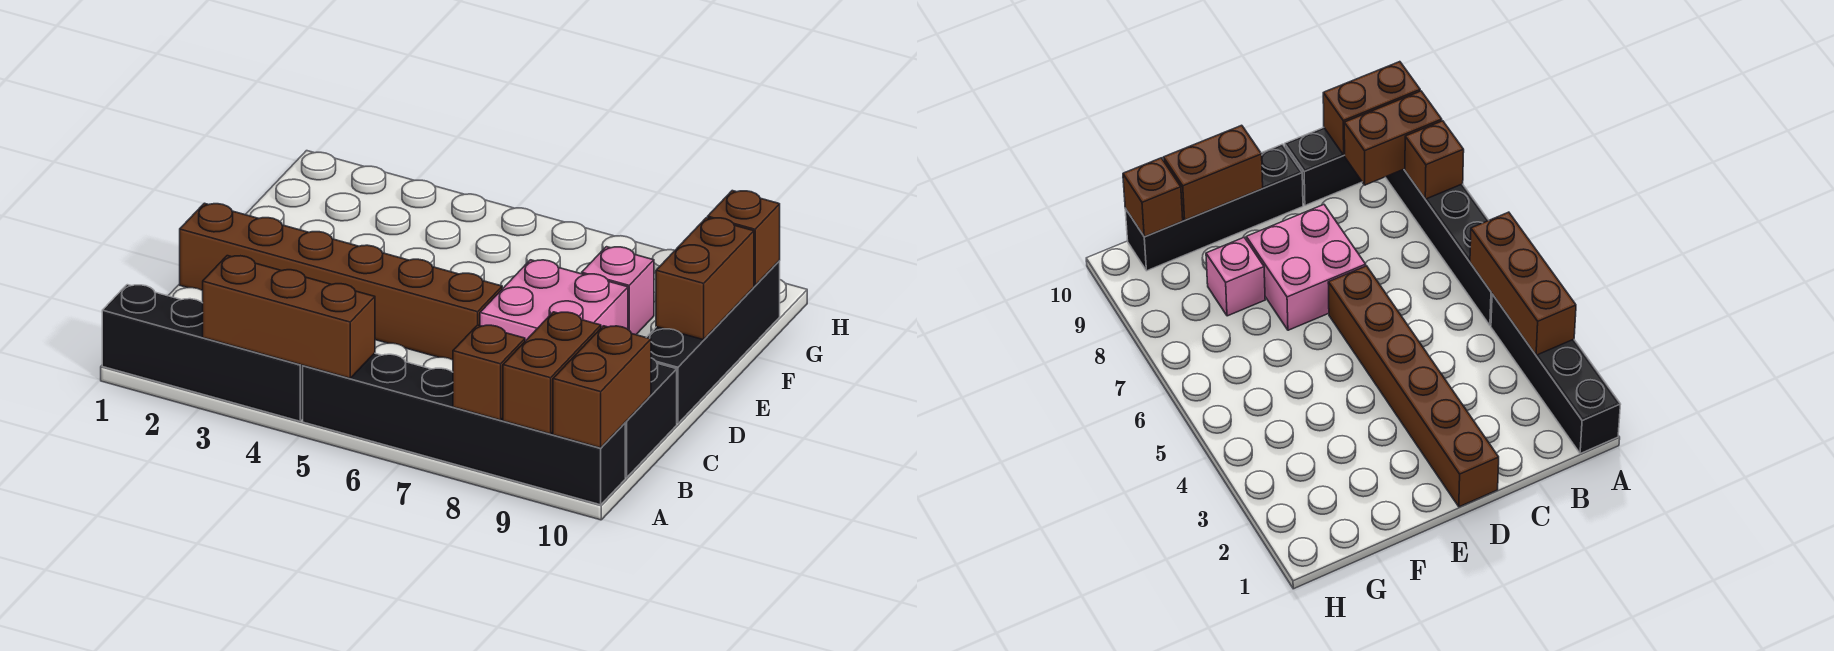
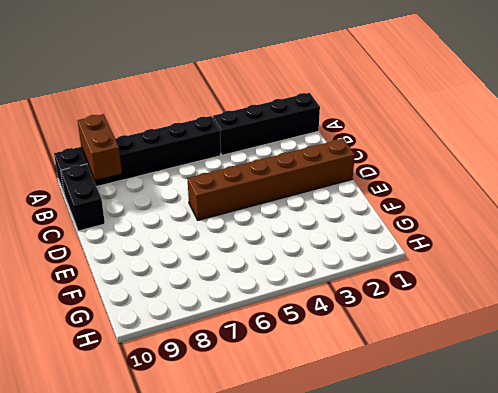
none -> pink 2x2 brick [480,260,628,341]
none -> black 1x4 brick [646,260,780,424]
none -> pink 1x1 brick [582,247,654,335]

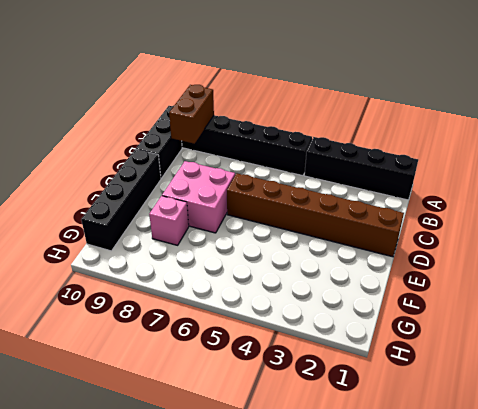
none -> brown 1x3 brick [203,256,375,378]
none -> brown 1x1 brick [453,325,525,420]
none -> brown 1x2 brick [553,326,651,448]

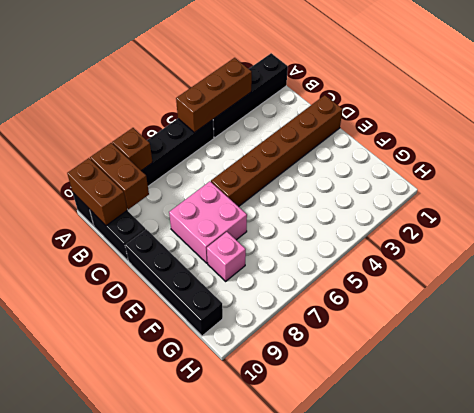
none -> brown 1x2 brick [656,218,754,340]
none -> brown 1x1 brick [708,191,780,286]

